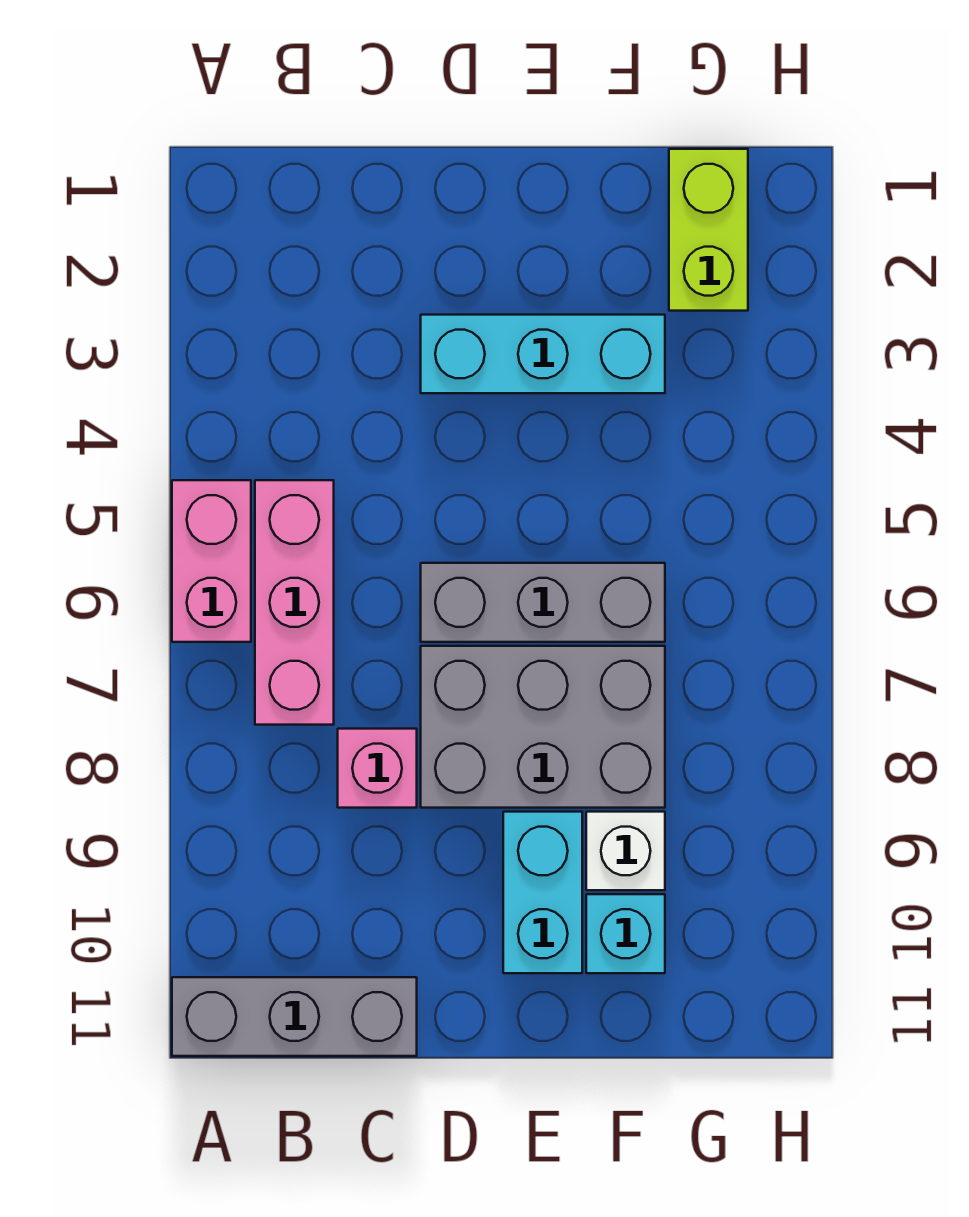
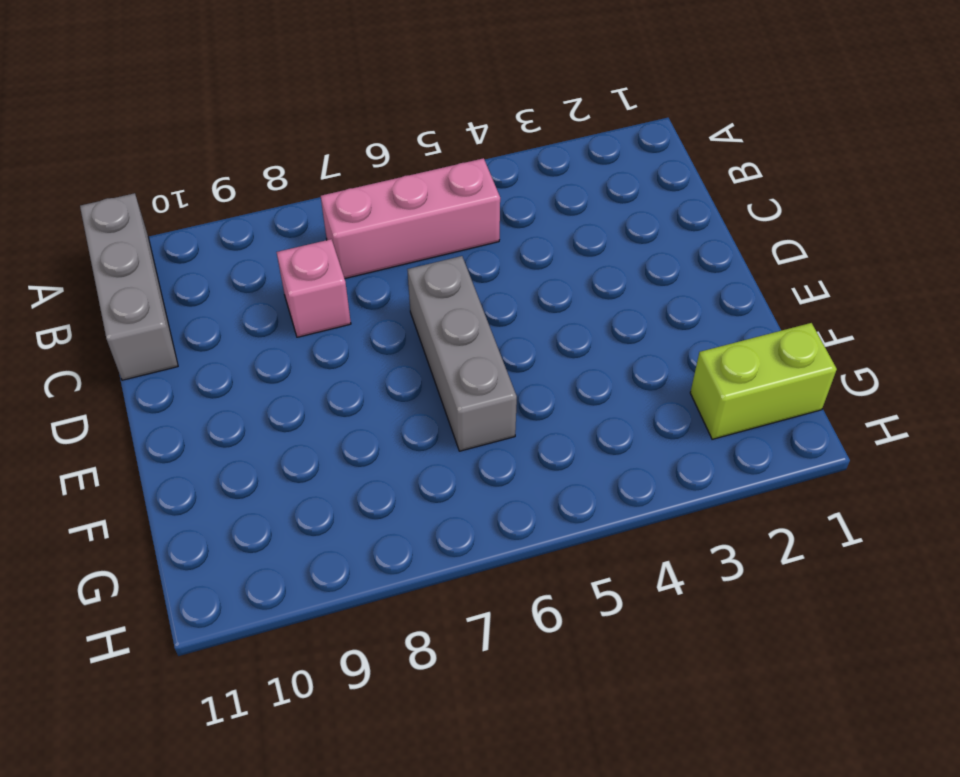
none -> pink 1x2 brick [172,480,251,642]
none -> cyan 1x3 brick [421,315,665,393]

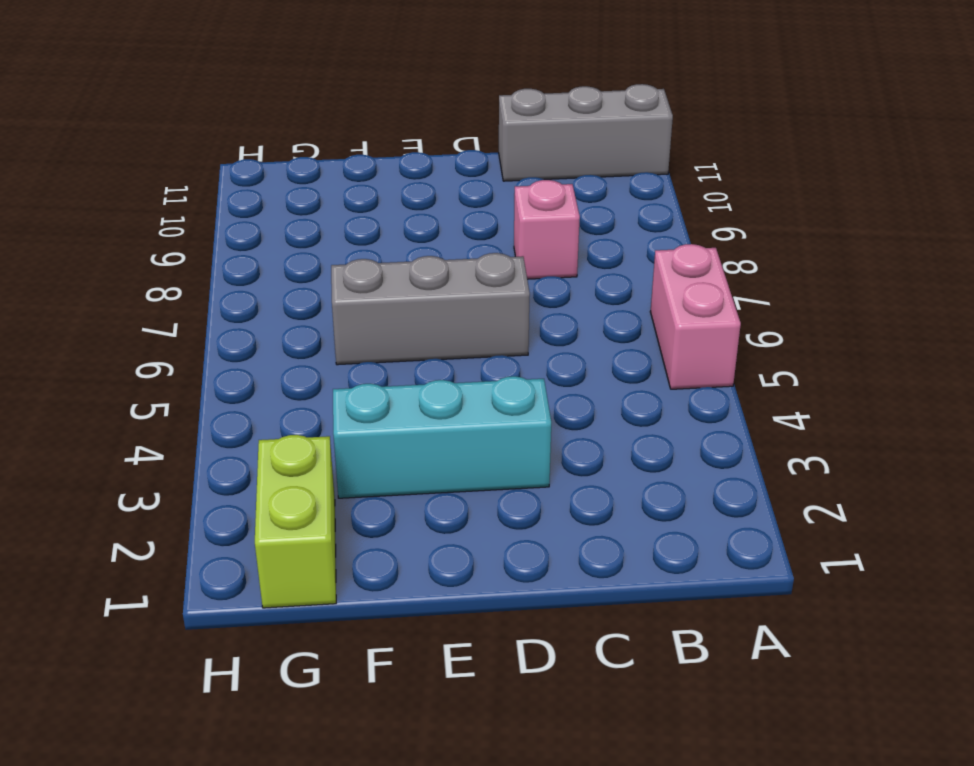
none -> pink 1x3 brick [255,480,334,725]
none -> grey 2x3 brick [421,646,665,808]

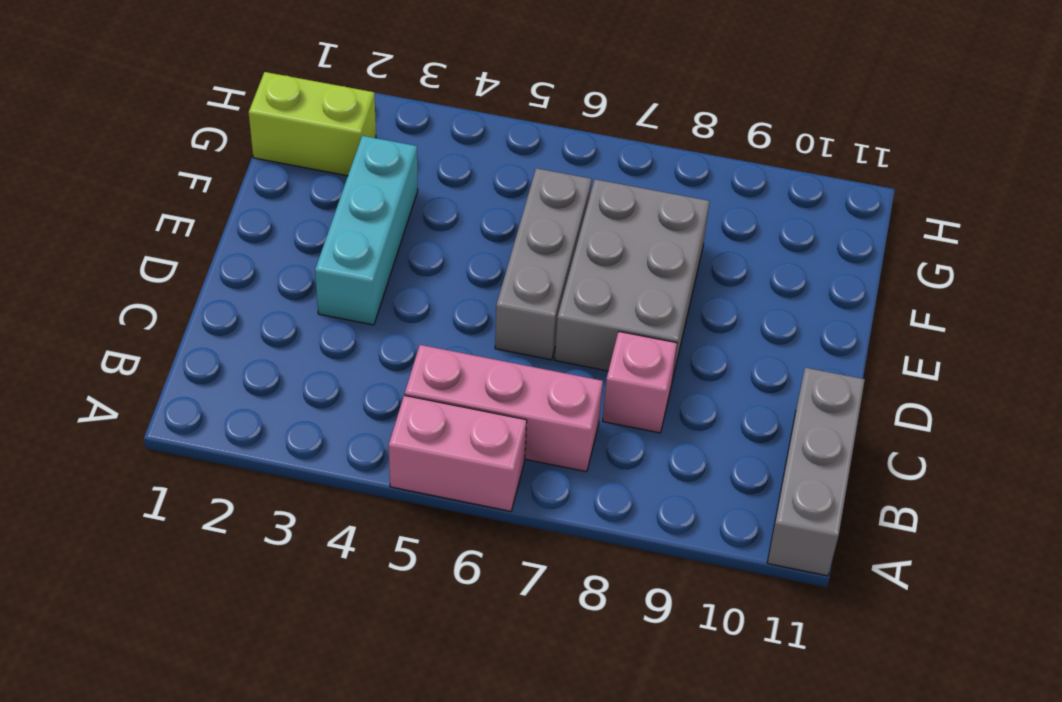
none -> cyan 1x2 brick [503,812,582,973]
none -> white 1x1 brick [586,812,665,890]

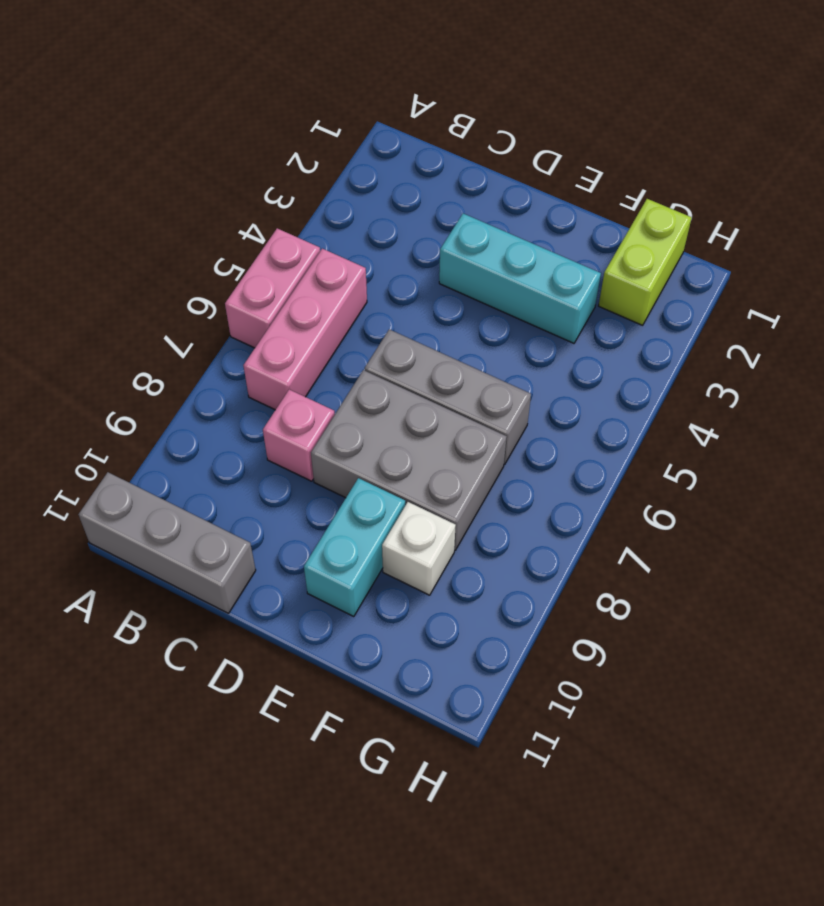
none -> cyan 1x1 brick [586,894,665,973]

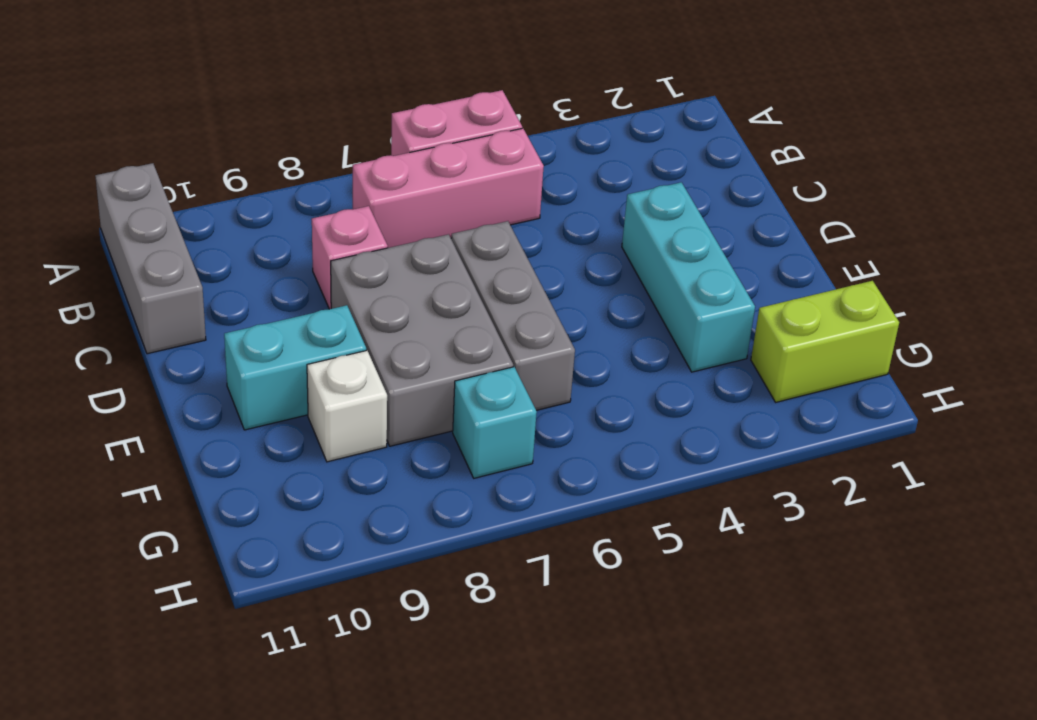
cyan 1x1 brick [453,367,537,478] -> cyan 1x1 brick moved to [586,894,665,973]

